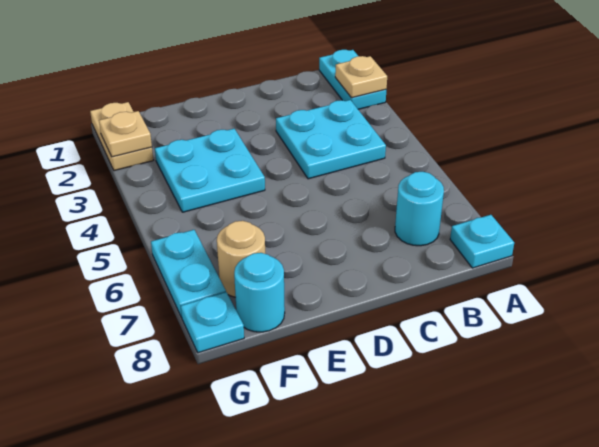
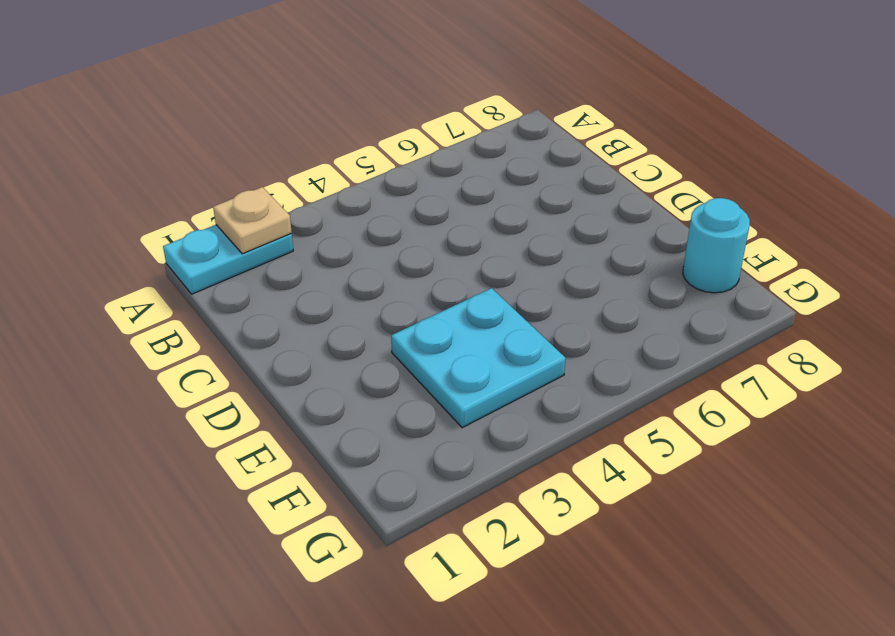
none -> cyan 1x1 plate [450,215,514,268]
none -> cyan 2x2 plate [276,100,386,179]
none -> cyan 1x1 round brick [395,172,444,246]

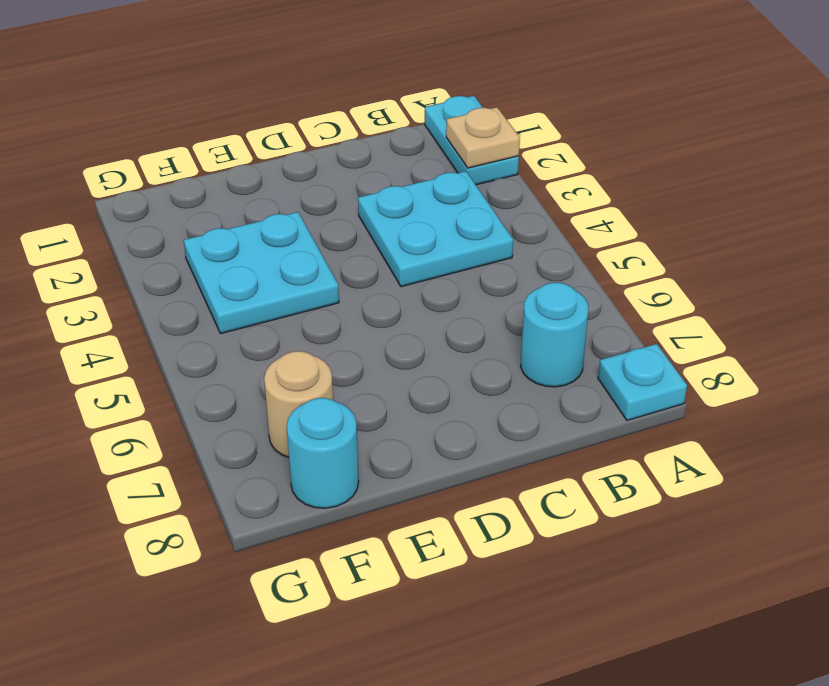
none -> tan 1x2 plate [90,102,153,171]
none -> cyan 1x2 plate [151,230,226,317]
none -> cyan 1x1 plate [181,292,244,353]

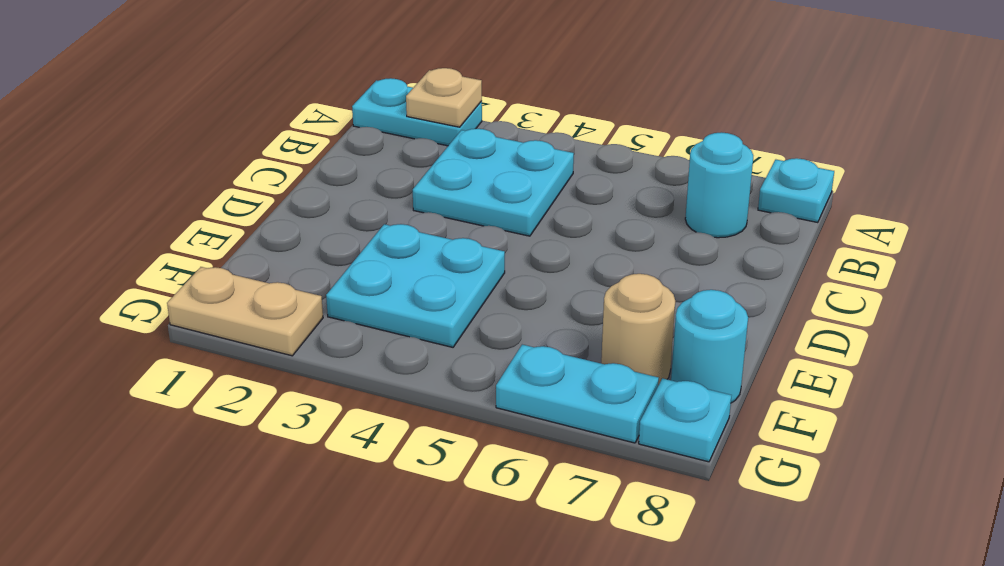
none -> tan 1x1 plate [99,111,152,157]

